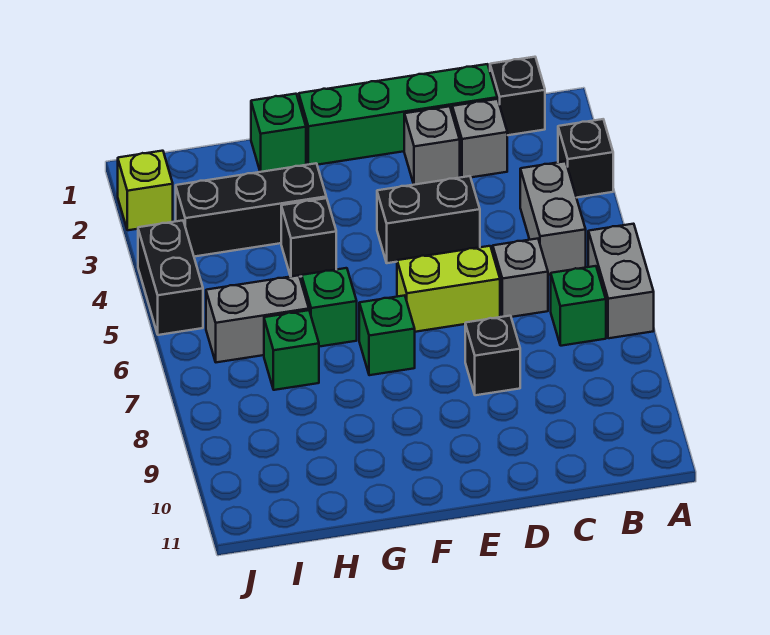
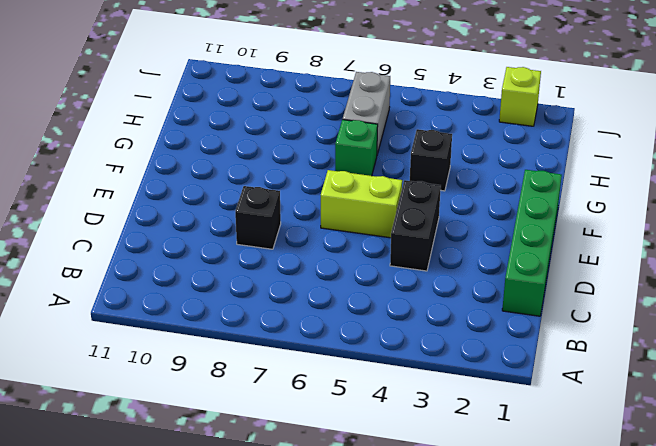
lime 1x2 brick [321,170,402,238] -> lime 1x2 brick turned to [397,246,500,332]
none -> black 1x1 brick [558,119,613,198]
none -> grey 1x2 brick [588,224,654,338]
none -> black 1x1 brick [490,57,545,135]

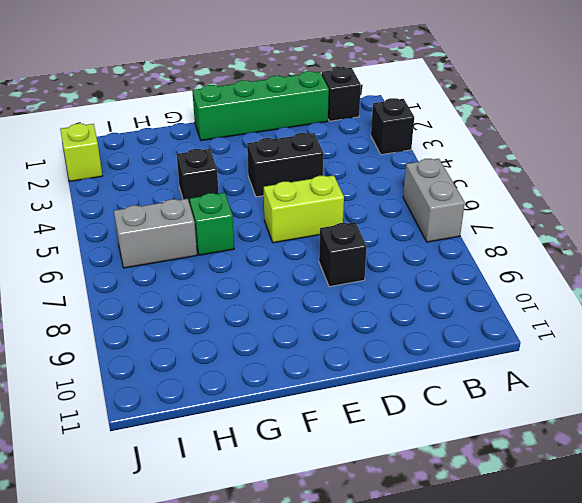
none -> grey 1x2 brick [520,161,586,275]
none -> green 1x1 brick [551,266,606,346]
none -> grey 1x1 brick [452,99,507,177]

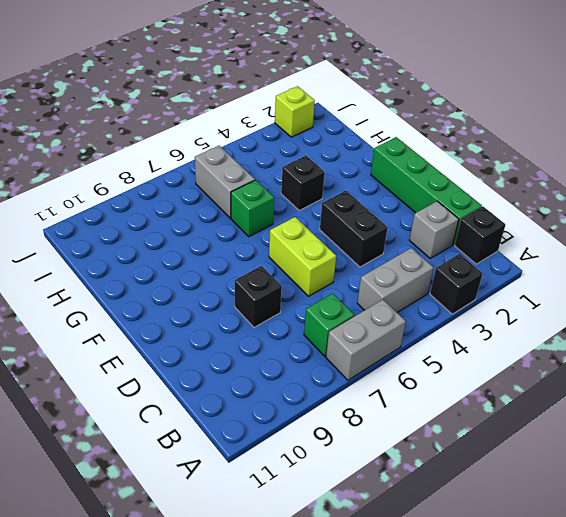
none -> grey 1x1 brick [493,239,548,317]
none -> grey 1x1 brick [404,106,460,185]
none -> green 1x1 brick [359,295,415,375]

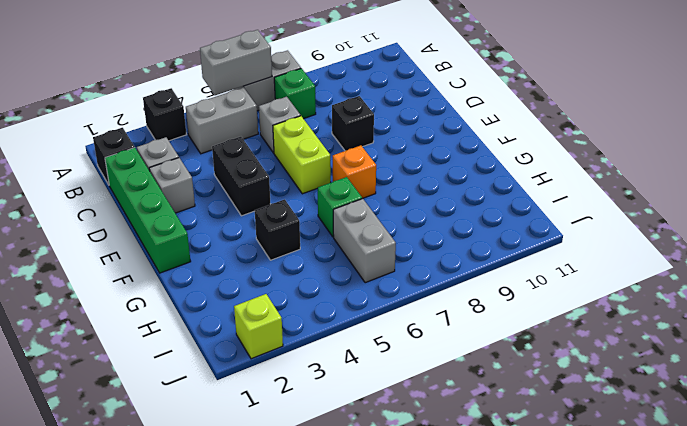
grey 1x2 brick [200,30,272,95] -> none
orange 1x1 brick [333,145,376,199] -> green 1x1 brick [359,295,415,375]
none -> green 1x1 brick [251,94,306,172]
none -> black 1x3 brick [176,163,326,257]
none -> green 1x1 brick [264,310,319,390]

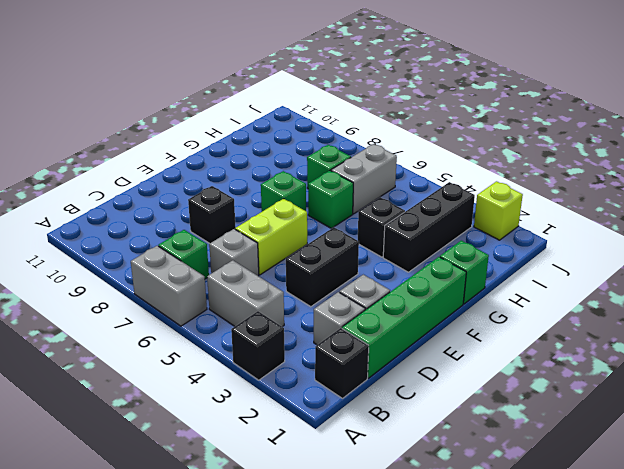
none -> black 1x2 brick [138,220,203,335]

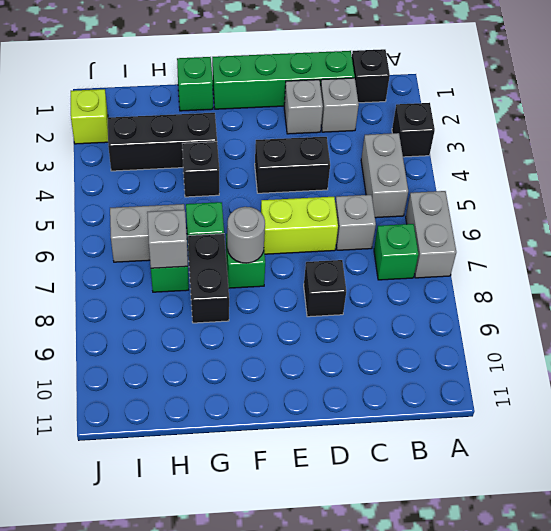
grey 1x1 round brick [227,207,265,263] -> none
black 1x2 brick [188,234,229,323] -> black 1x2 brick moved to [138,220,203,335]
grey 1x1 brick [147,210,188,268] -> none

